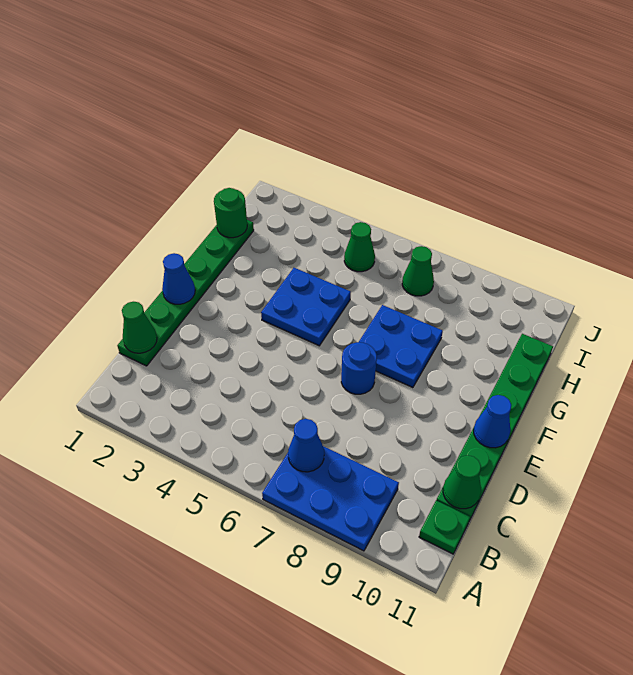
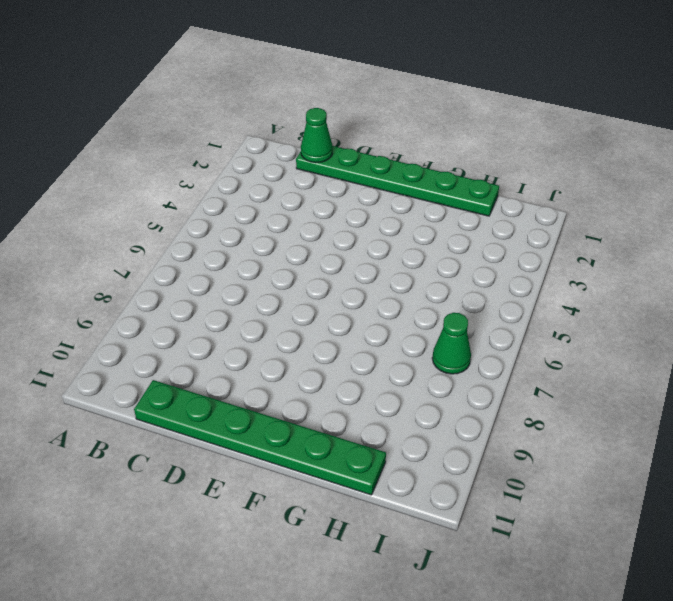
none -> blue 2x3 plate [262,446,399,551]
none -> green 1x1 plate [419,501,470,554]
none -> blue 1x1 round brick [341,342,377,394]

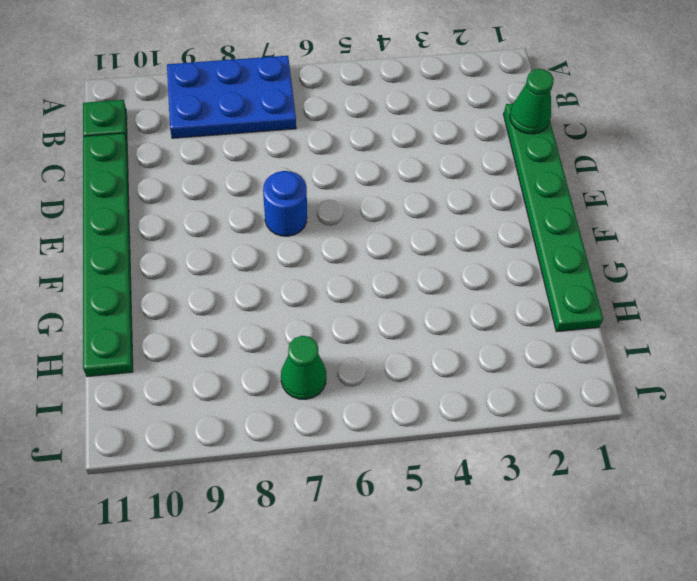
none -> blue 2x2 plate [261,268,351,346]
none -> blue 2x2 plate [359,305,443,388]
none -> green 1x1 cone [344,222,375,272]

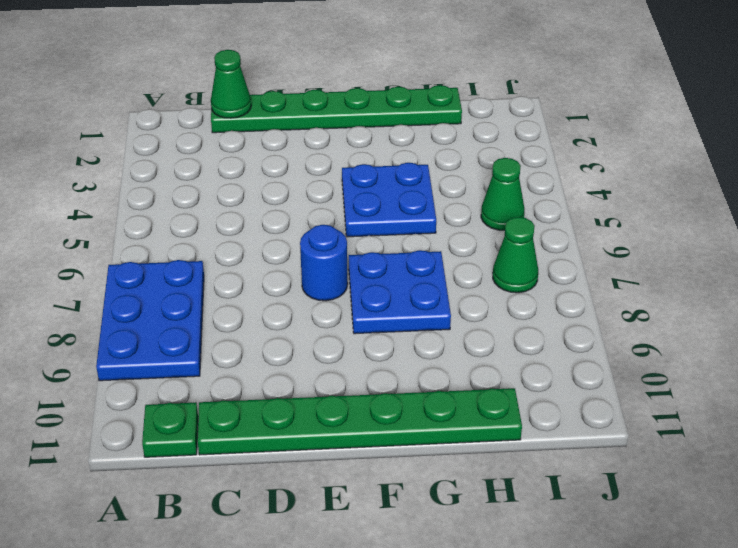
none -> blue 1x1 cone [288,419,324,472]
none -> green 1x1 cone [443,455,481,509]
none -> blue 1x1 cone [162,253,195,304]

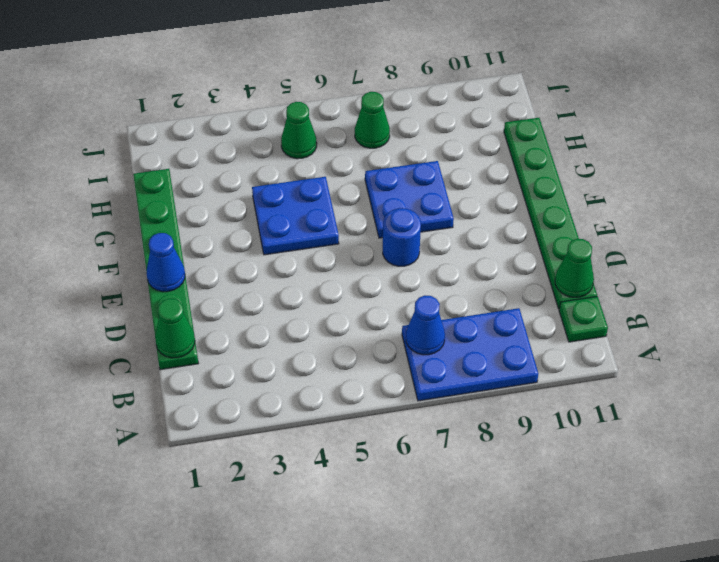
none -> blue 1x1 cone [474,395,511,448]
none -> green 1x1 round brick [214,188,247,238]

